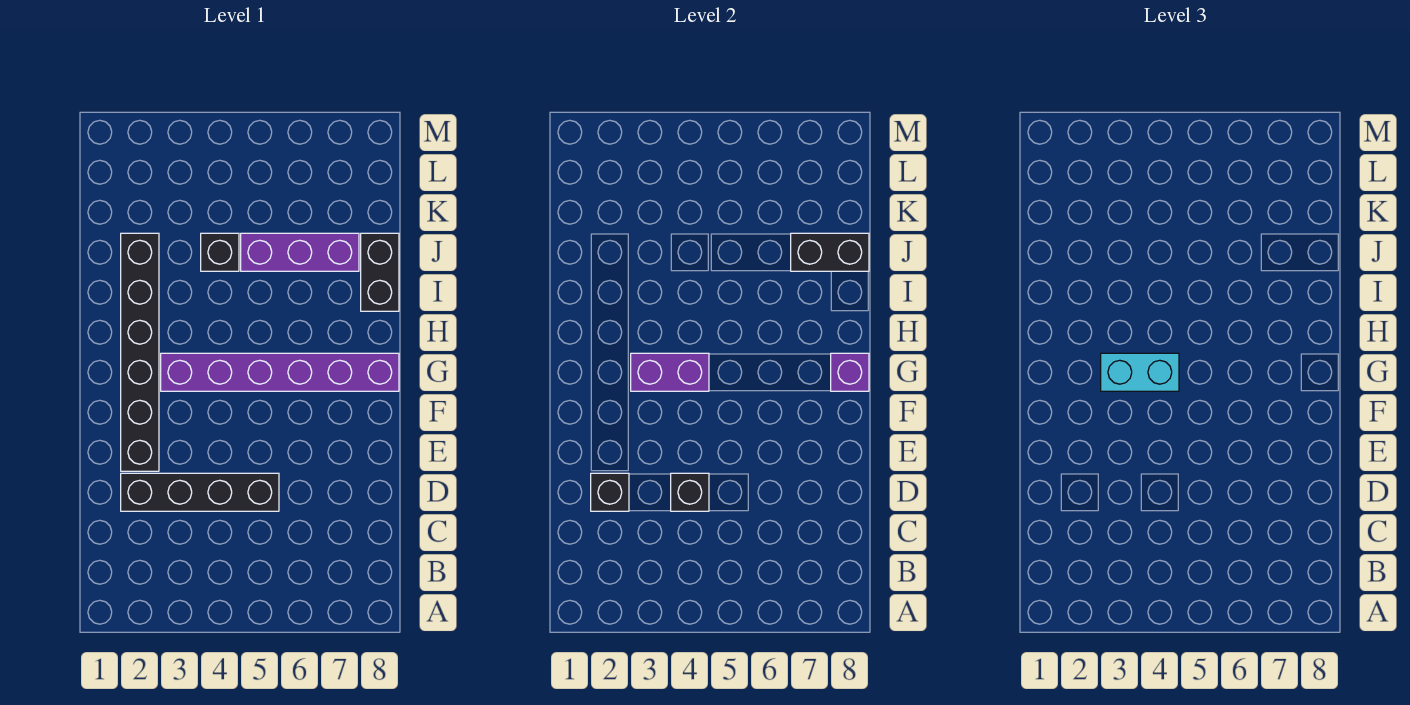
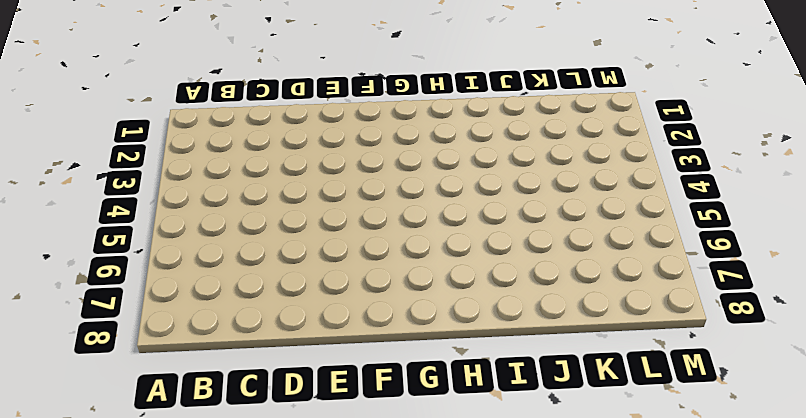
none -> black 1x4 brick [121,473,279,511]
none -> black 1x6 brick [121,233,159,471]
none -> purple 1x6 brick [161,353,399,391]

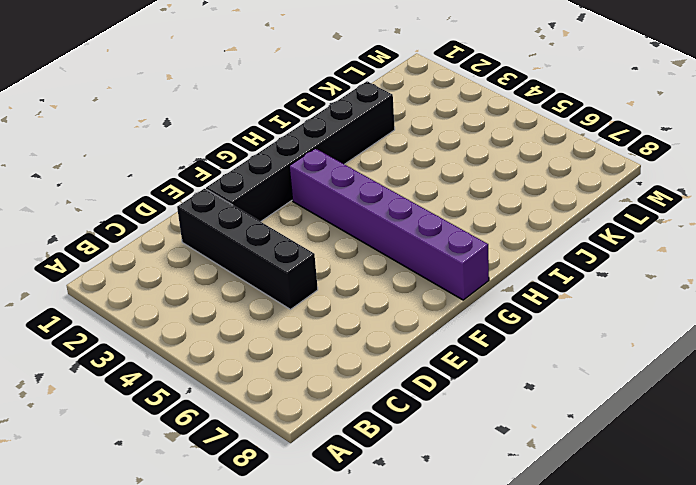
none -> black 1x2 brick [361,233,399,311]
none -> black 1x1 brick [201,233,239,271]
none -> purple 1x3 brick [241,233,359,271]

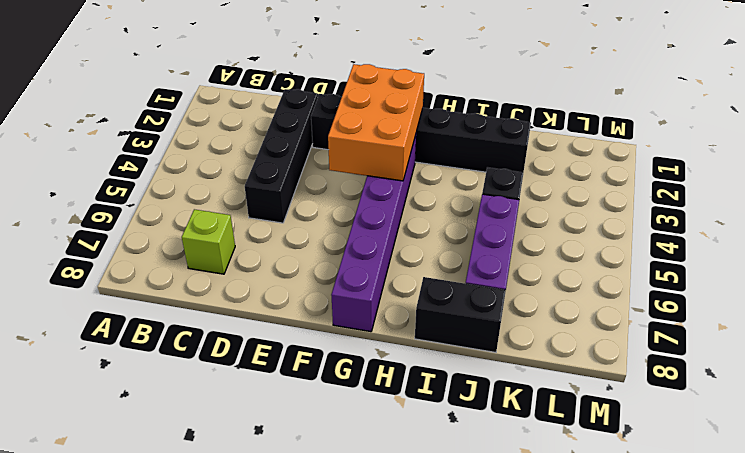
lime 1x1 brick [182,209,235,274] -> none
orange 2x3 brick [328,64,424,181] -> purple 1x2 brick [631,353,709,391]
none -> black 1x1 brick [591,473,629,511]
none -> black 1x1 brick [671,473,709,511]
none -> purple 1x1 brick [831,353,869,391]

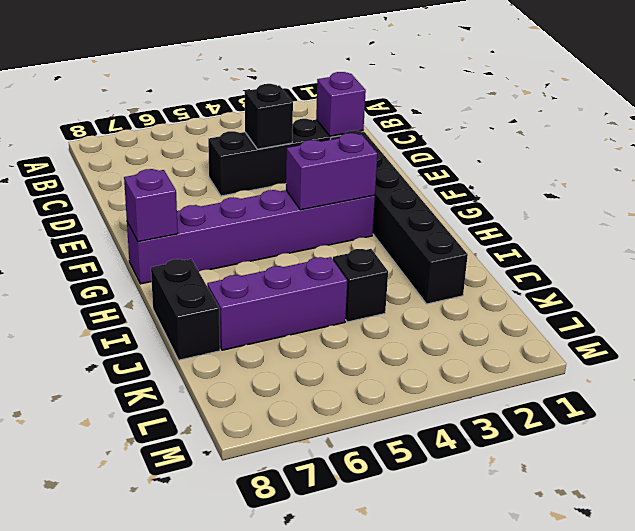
purple 1x1 brick [316,72,366,136] -> black 1x1 brick [591,473,629,511]
none -> black 1x2 brick [791,233,869,271]
none -> cyan 1x2 brick [1101,353,1179,391]

